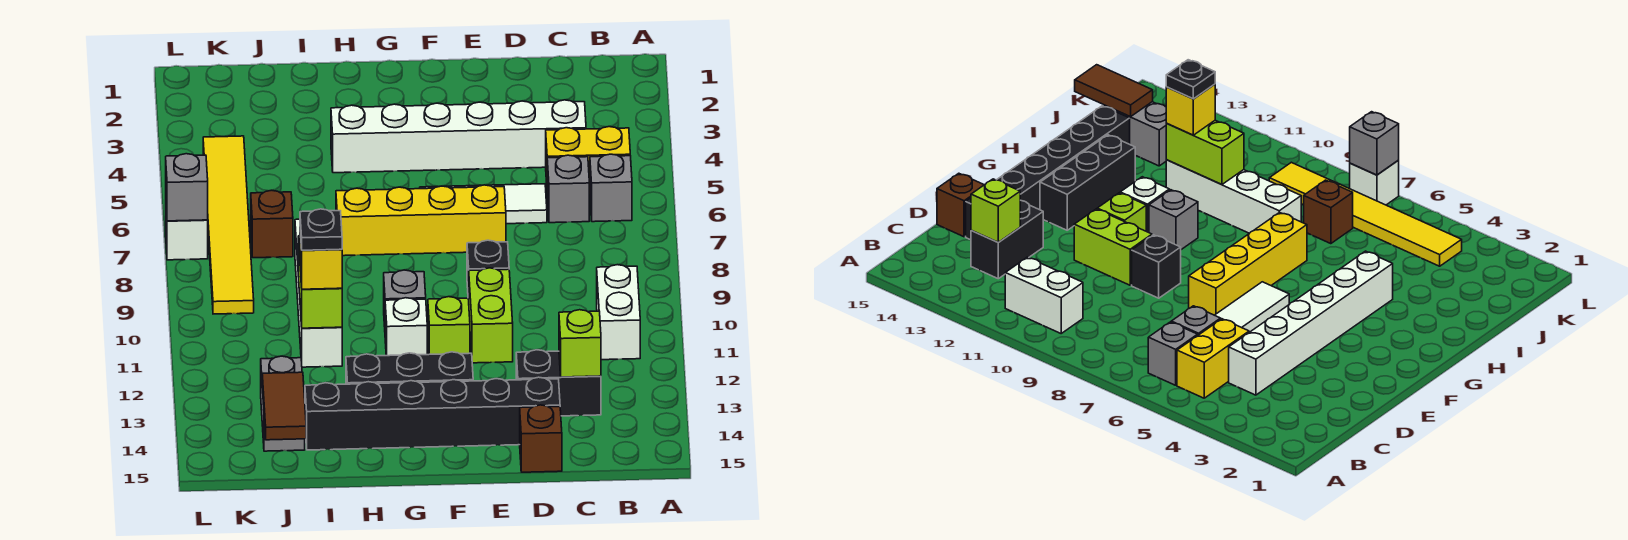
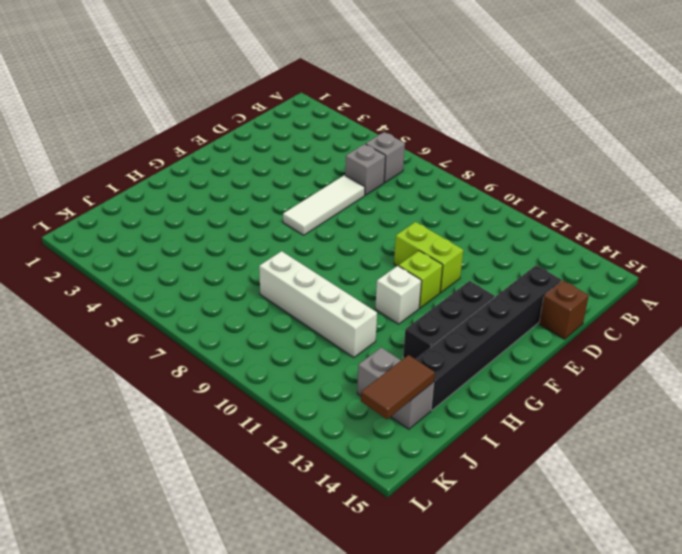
brown 1x2 tile [361,355,435,419] -> brown 1x2 tile turned to [262,372,306,440]
none -> yellow 1x2 brick [546,127,630,194]
none -> white 1x2 brick [597,265,640,360]
none -> white 1x6 brick [331,100,586,173]

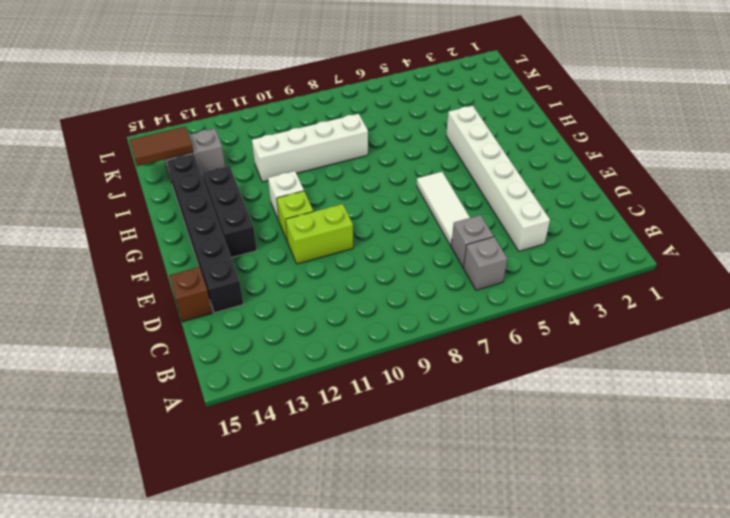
none -> yellow 1x2 brick [546,127,630,194]
none -> white 1x2 brick [597,265,640,360]
none -> black 1x2 brick [516,350,601,416]

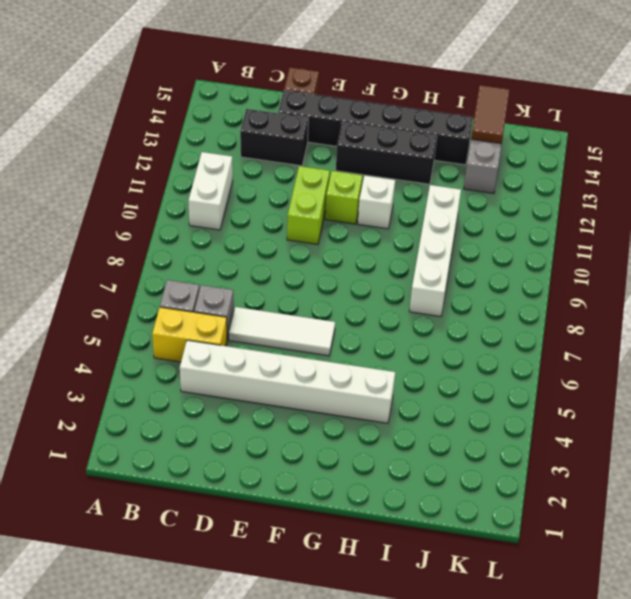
none -> yellow 1x4 brick [336,185,506,256]
none -> black 1x1 brick [467,240,509,299]
none -> grey 1x1 brick [384,270,426,327]

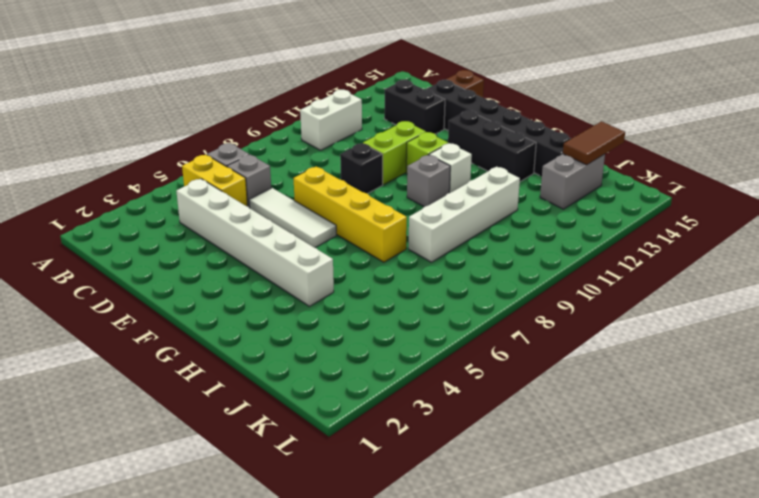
none -> brown 1x1 brick [251,190,293,258]
none -> yellow 1x6 tile [203,136,254,314]
none -> white 1x1 brick [166,211,208,260]

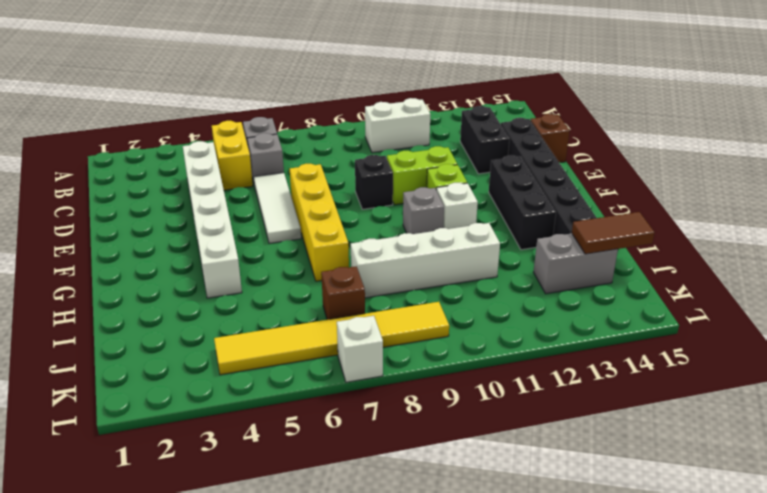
none -> lime 1x1 brick [559,310,601,377]
none -> lime 1x2 brick [298,236,342,328]
none -> grey 1x1 brick [166,154,208,221]

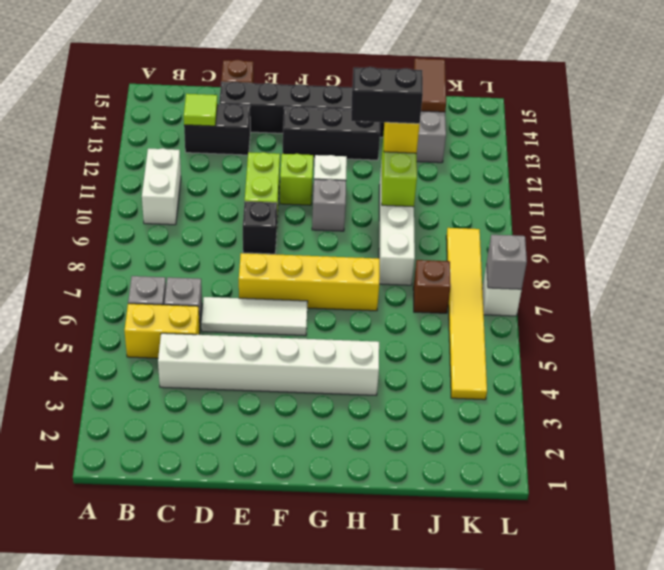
lime 1x1 tile [184,94,218,126] -> lime 1x1 brick [559,310,601,377]
black 1x2 brick [351,67,423,124] -> black 1x1 plate [300,209,342,250]

